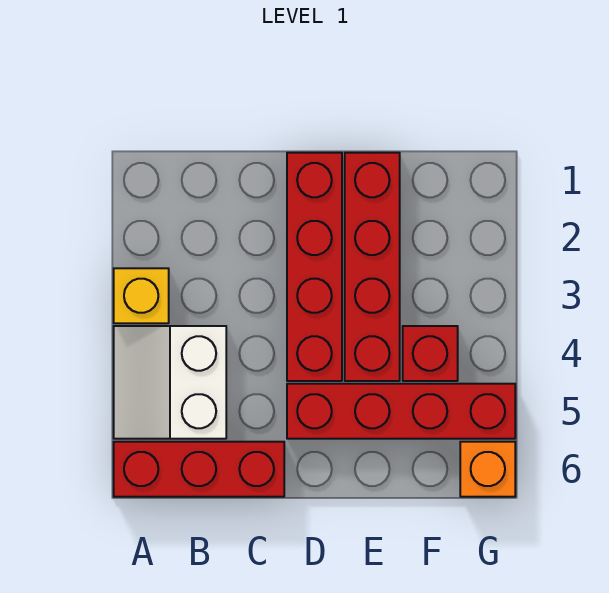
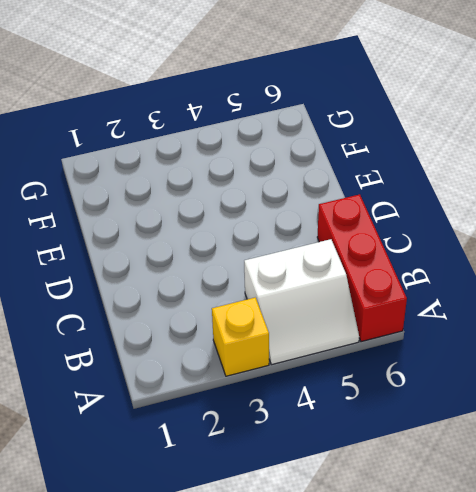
none -> red 1x4 brick [287,153,342,381]
none -> red 1x4 brick [287,384,515,439]

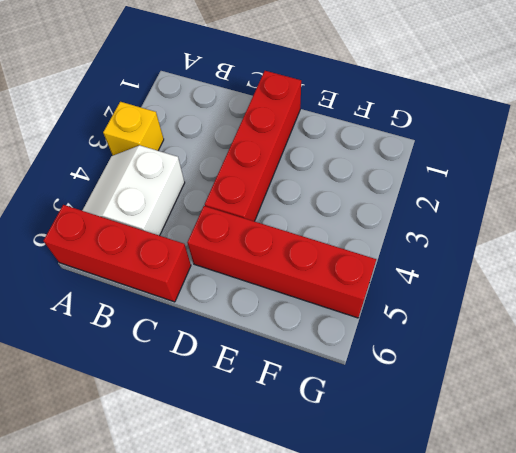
none -> red 1x4 brick [345,153,400,381]
none -> red 1x1 brick [403,326,458,381]

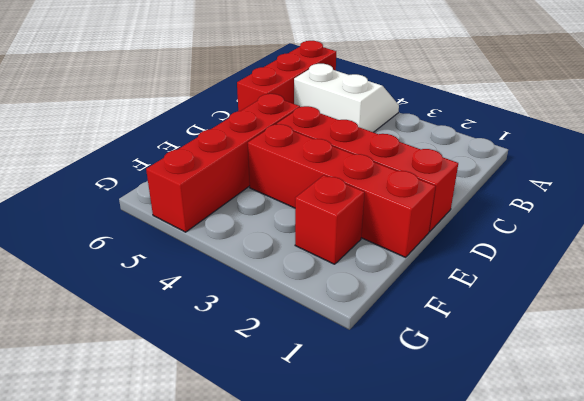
red 1x1 brick [295,175,365,264] -> red 1x1 brick moved to [403,326,458,381]
none -> yellow 1x1 brick [114,268,169,323]
none -> orange 1x1 brick [460,442,515,497]

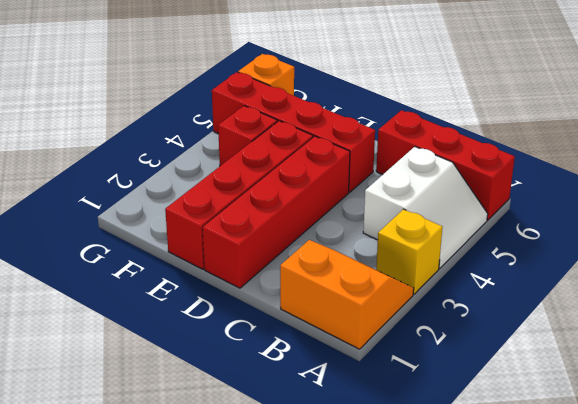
orange 2x2 slope [280,240,414,349] -> none

